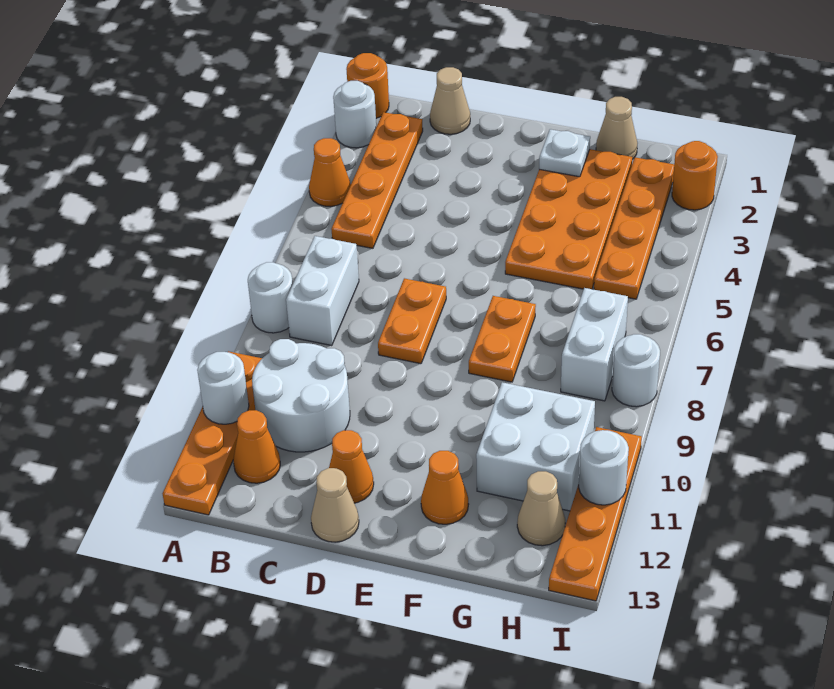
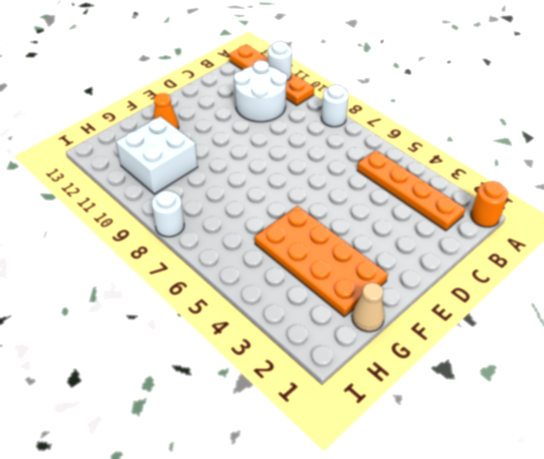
none -> white 1x1 round brick [333,81,376,148]
none -> orange 1x1 cone [309,138,351,207]
none -> white 1x2 brick [286,236,359,346]

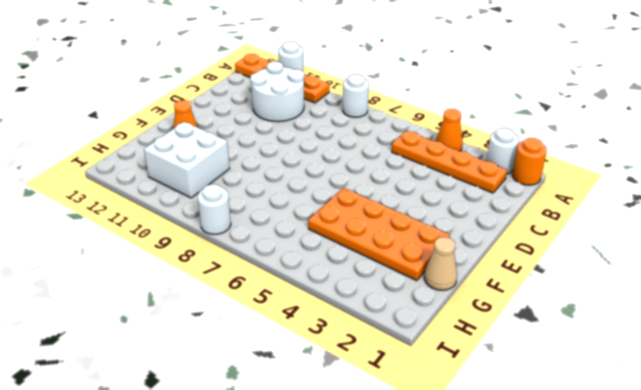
none -> white 1x2 brick [286,236,359,346]
none -> orange 1x1 cone [233,410,280,483]
none -> tan 1x1 cone [430,67,470,134]

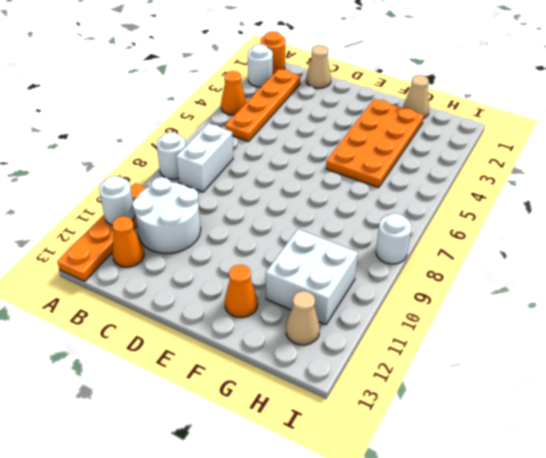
none -> orange 1x2 plate [378,278,446,364]
none -> orange 1x1 cone [329,430,374,503]
none -> tan 1x1 cone [311,468,359,542]

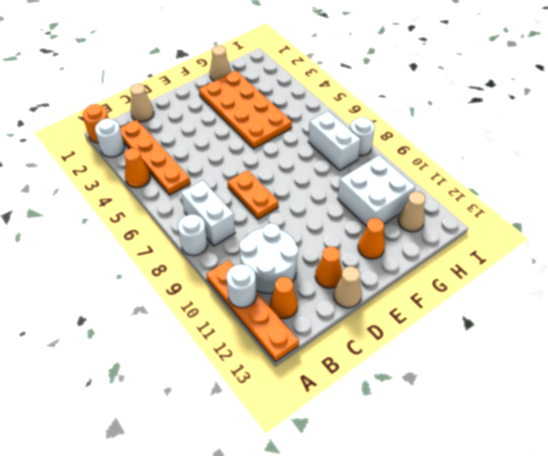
none -> orange 1x2 plate [469,296,536,382]
none -> orange 1x4 plate [594,157,674,299]
none -> orange 1x1 round brick [672,141,718,210]

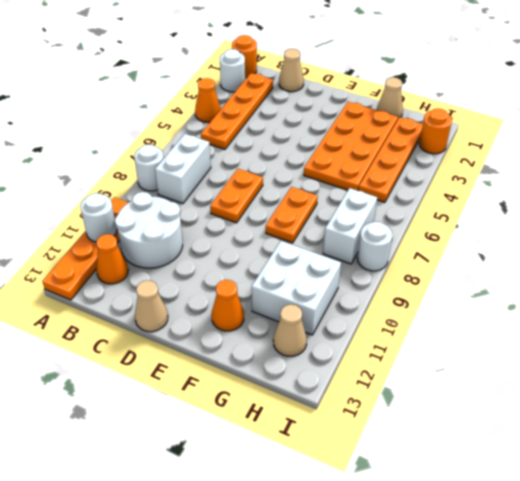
none -> orange 1x1 cone [329,430,374,503]
none -> orange 1x4 plate [549,427,642,601]
none -> white 1x1 plate [539,129,590,177]

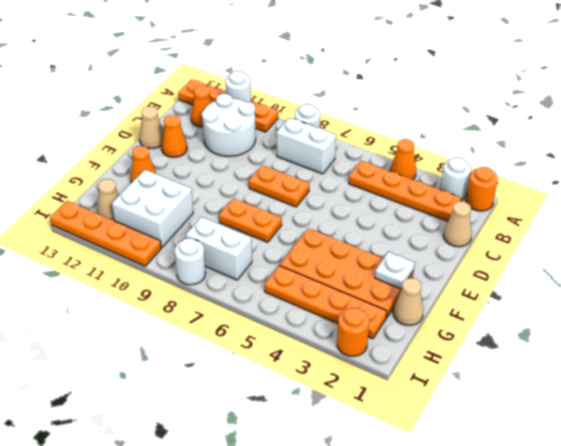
none -> white 1x1 round brick [579,430,629,505]

